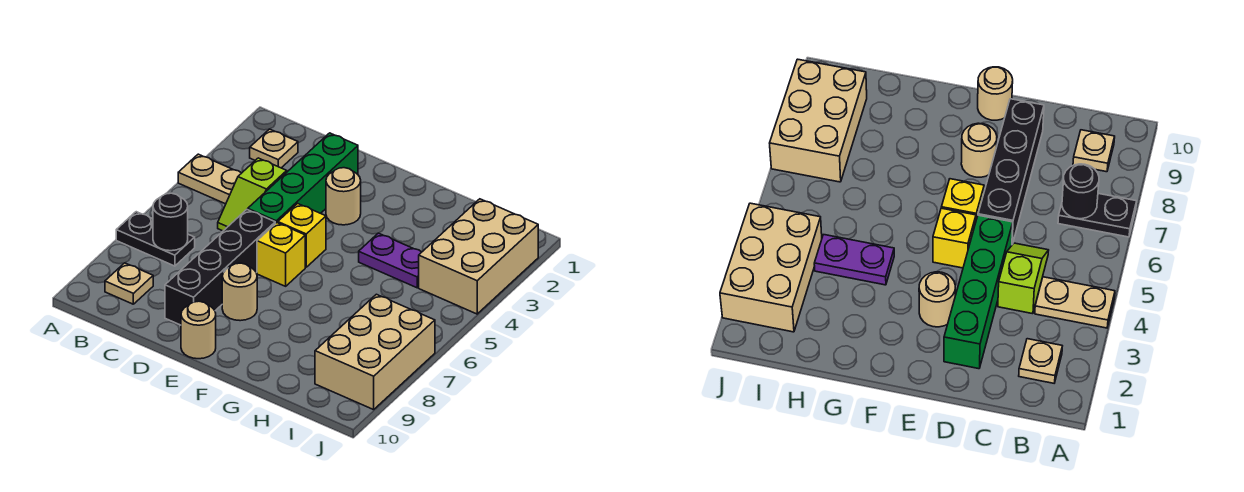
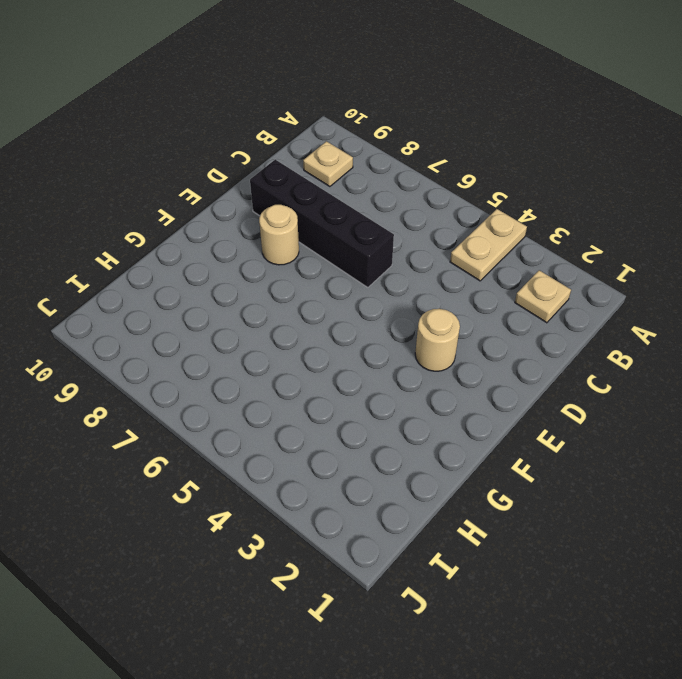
none -> black 1x2 plate [116,212,195,266]
none -> lime 1x2 slope [218,158,287,231]
none -> green 1x4 brick [248,133,358,224]

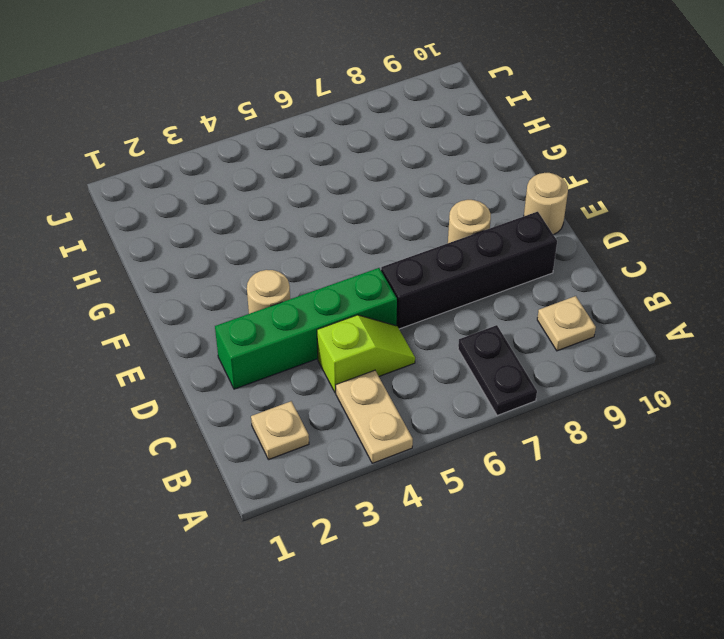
none -> yellow 1x1 brick [278,204,326,267]
none -> yellow 1x1 brick [257,223,305,286]
none -> purple 1x2 plate [359,233,421,288]

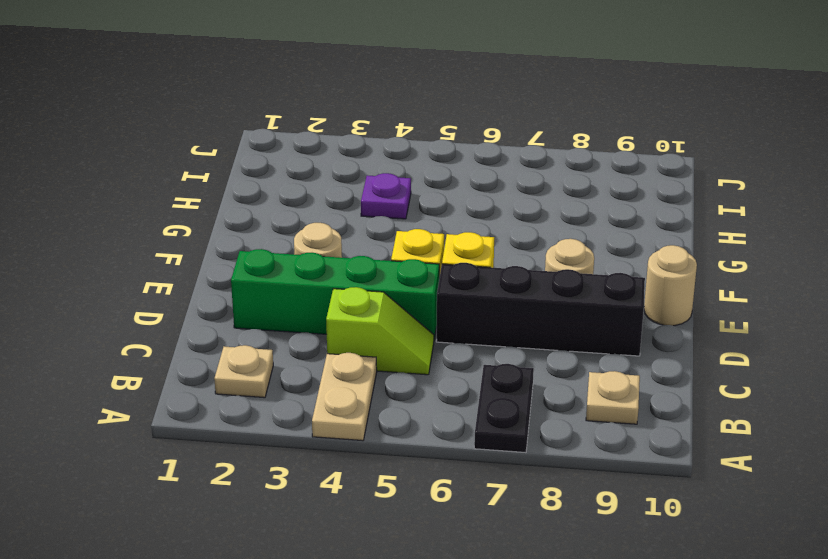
purple 1x1 plate [361,173,411,219] -> purple 1x2 plate [359,233,421,288]
none -> tan 2x3 brick [419,199,538,314]
none -> tan 2x3 brick [315,294,435,410]
none -> black 1x1 round brick [153,193,188,251]

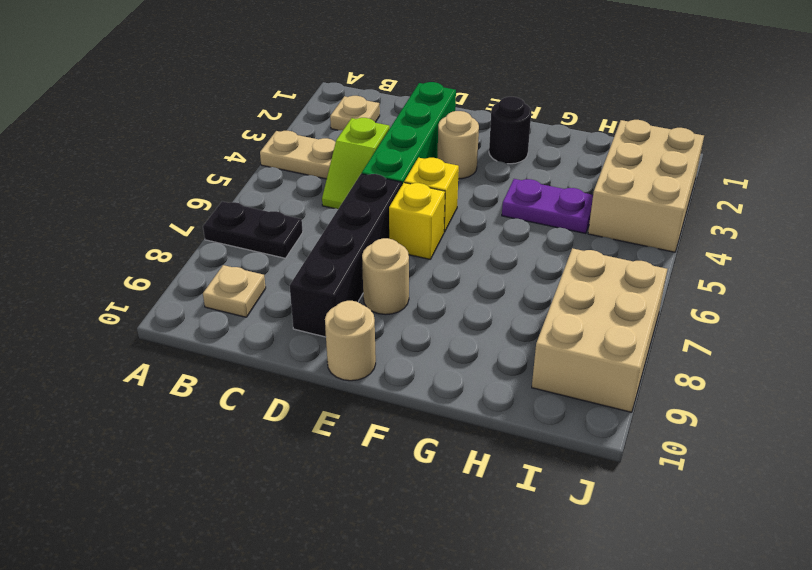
black 1x1 round brick [489,97,531,164] -> black 1x1 round brick moved to [153,193,188,251]

